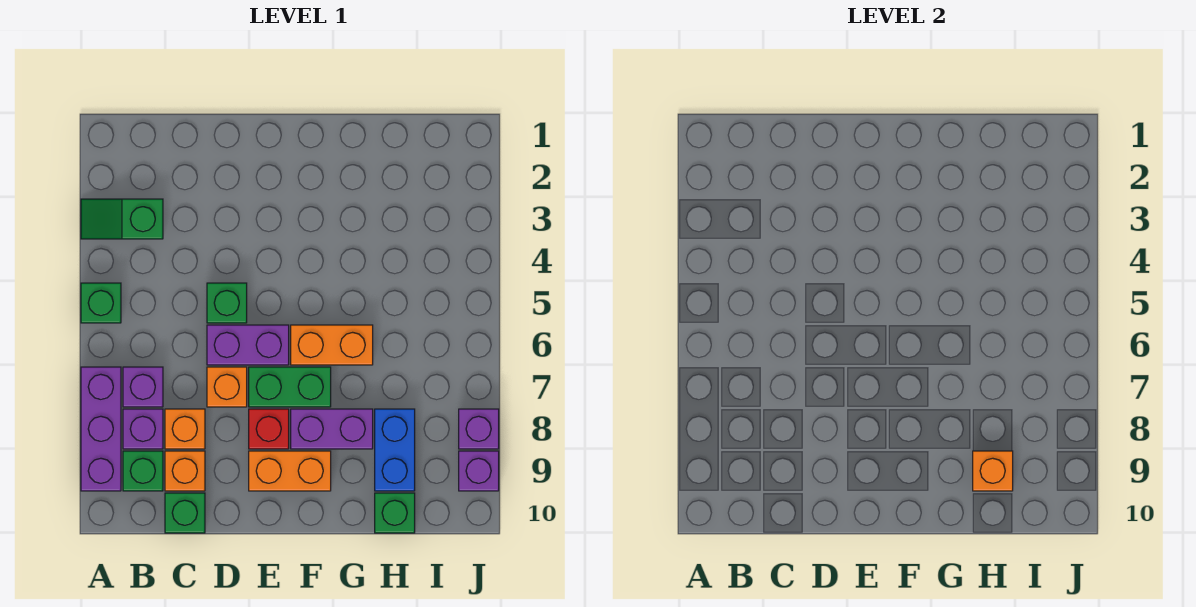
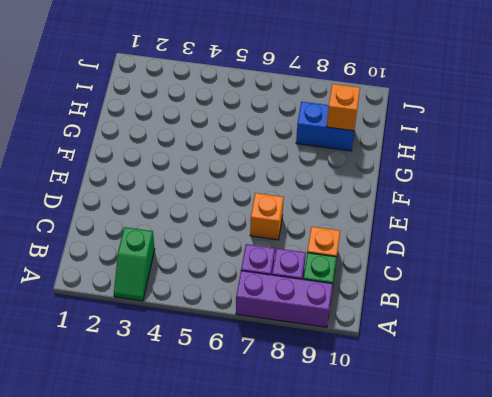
none -> green 1x1 brick [81,283,121,323]
none -> orange 1x1 brick [165,409,205,449]
none -> green 1x1 brick [165,493,205,533]

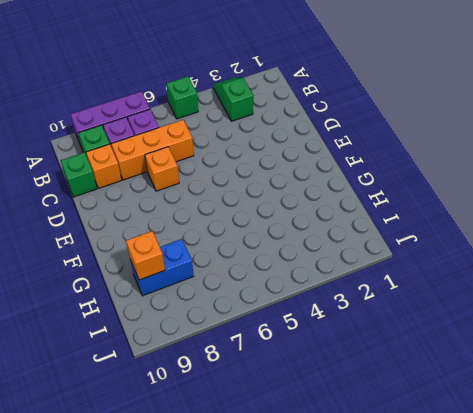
orange 1x3 brick [111,120,194,180] -> orange 1x1 brick [165,409,205,449]
none -> green 1x1 brick [207,283,247,323]
none -> purple 1x2 brick [207,325,289,365]
none -> green 1x2 brick [249,367,331,407]

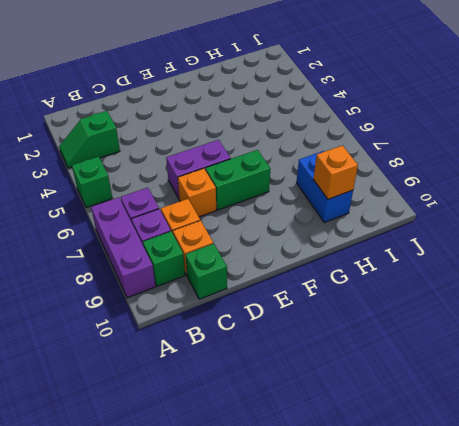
none -> green 1x1 brick [207,283,247,323]
none -> red 1x1 brick [249,409,289,449]
none -> orange 1x2 brick [249,451,331,491]

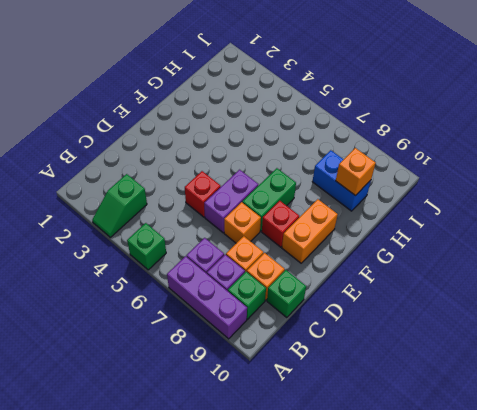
red 1x1 brick [185,171,221,217] -> green 1x1 brick [207,283,247,323]
none -> orange 1x2 brick [291,325,373,365]
none -> purple 1x2 brick [291,409,373,449]
none -> green 1x1 brick [375,493,415,533]

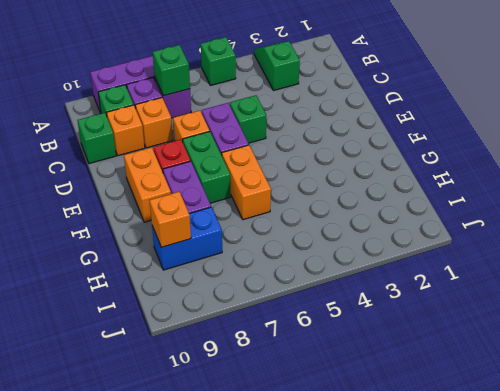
green 1x1 brick [153,45,190,96] -> green 1x1 brick moved to [375,493,415,533]
none -> purple 1x1 brick [459,409,499,449]
none -> purple 1x1 brick [459,451,499,491]

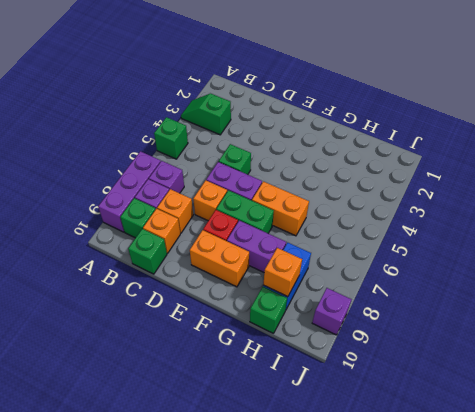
none -> purple 1x1 brick [459,409,499,449]

